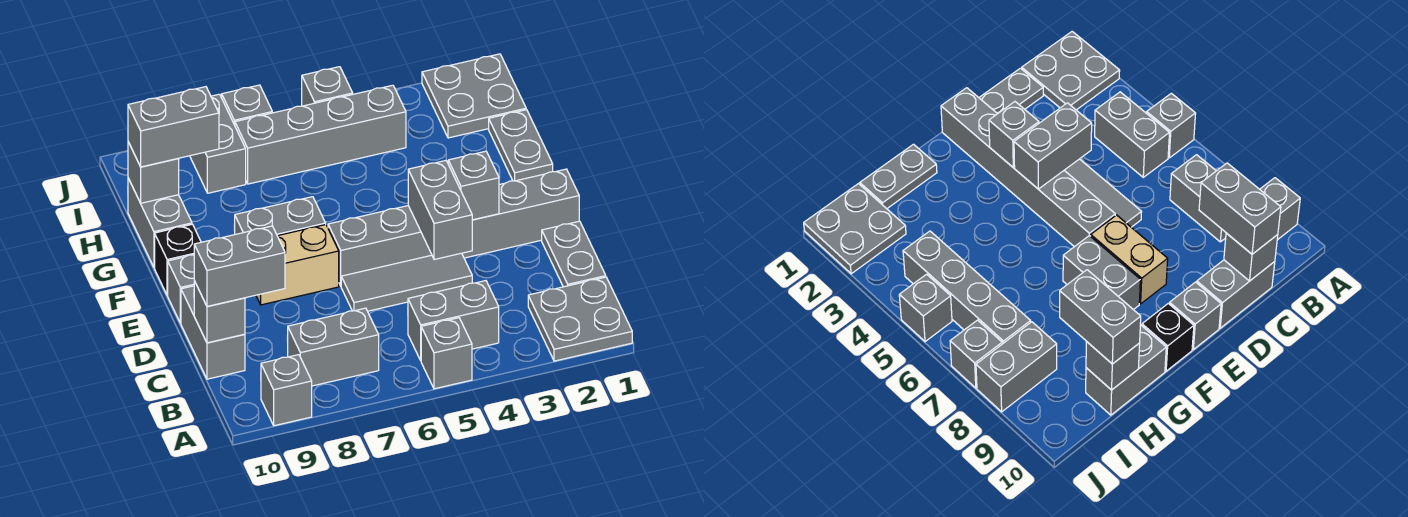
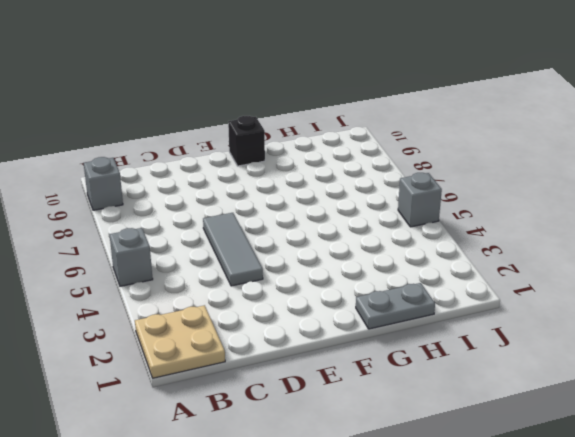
tan 2x2 plate [135,305,225,378] -> grey 2x2 plate [528,277,632,361]
none -> grey 1x2 brick [408,281,499,360]
none -> grey 1x2 brick [288,308,379,386]
none -> grey 1x2 plate [542,221,606,287]

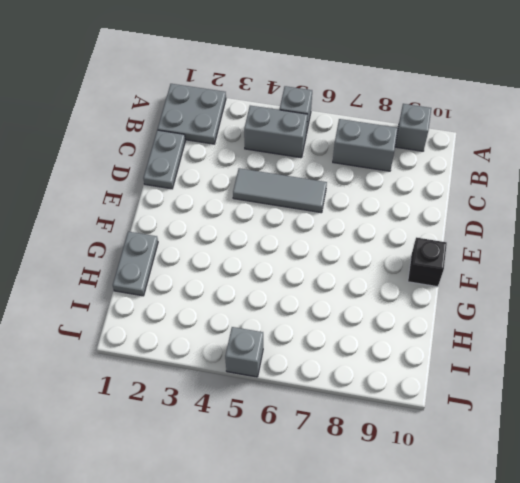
none -> grey 1x2 brick [181,286,245,379]
none -> grey 1x6 brick [328,169,579,286]
none -> tan 1x2 brick [256,225,339,305]

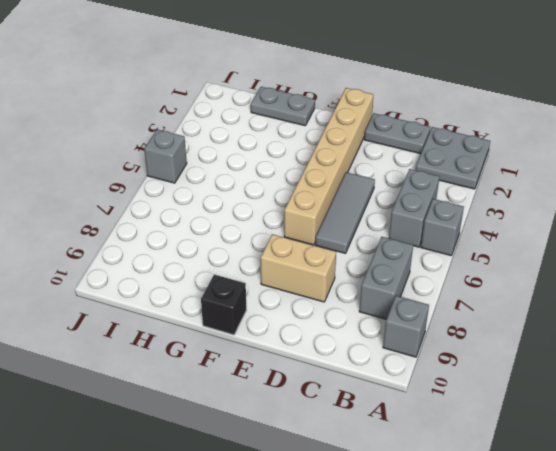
tan 1x2 brick [261,234,336,302] -> tan 1x2 brick turned to [256,225,339,305]
tan 1x6 brick [284,88,373,245] -> grey 1x6 brick [328,169,579,286]
none -> grey 1x2 brick [181,286,245,379]
none -> grey 1x1 brick [168,255,194,323]
none -> grey 1x2 brick [235,197,326,236]

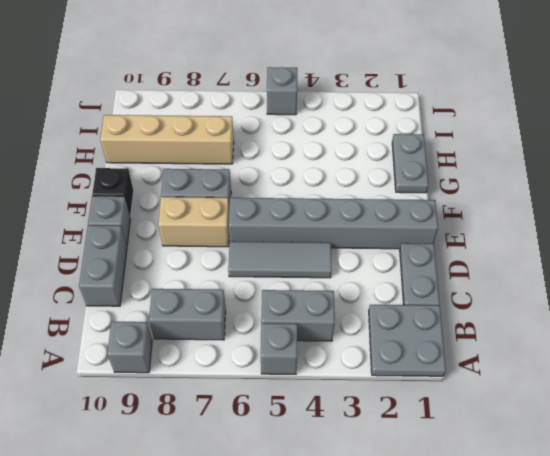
tan 1x4 brick [100,115,234,164] -> grey 1x2 brick [128,178,192,268]
none -> grey 2x2 plate [422,54,526,138]
none -> grey 1x4 brick [235,85,406,184]
none -> grey 1x2 brick [190,94,246,193]

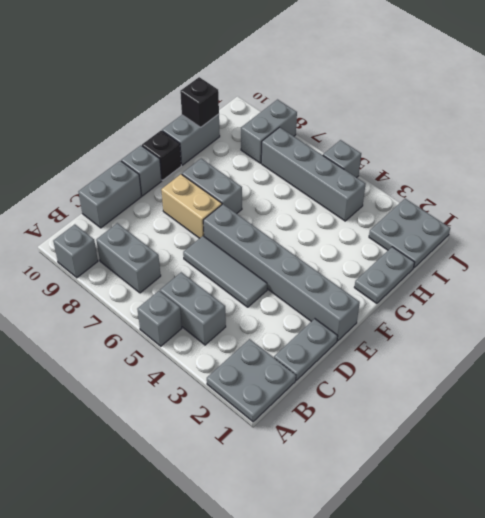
black 1x1 brick [180,77,219,127] -> grey 1x1 brick [128,142,179,203]
none -> grey 1x1 brick [222,85,272,125]
none -> grey 1x1 brick [194,281,245,343]
none -> grey 1x2 brick [408,161,472,260]

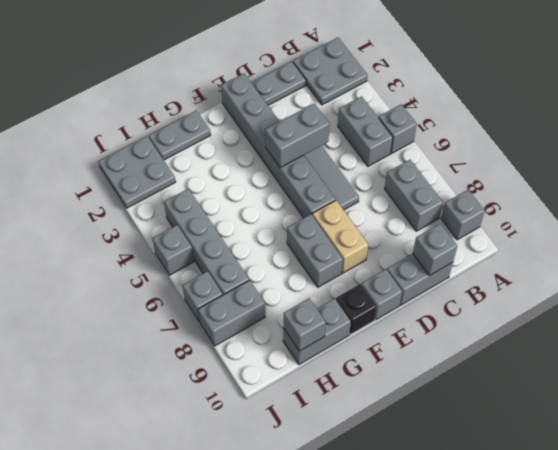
none -> grey 1x1 brick [448,151,499,220]
none -> grey 1x2 brick [194,226,285,306]
none -> grey 1x2 brick [128,87,219,167]

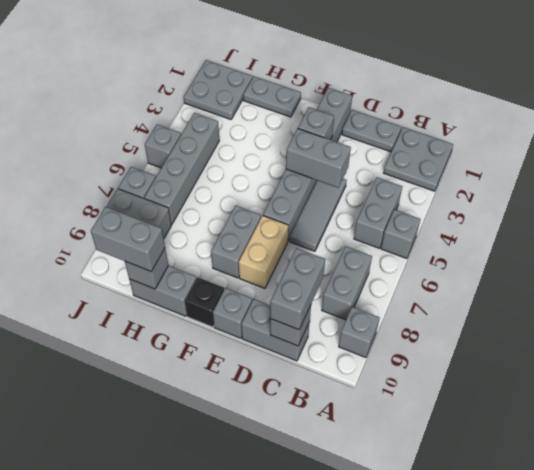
grey 1x2 brick [91,207,165,272] -> grey 1x2 brick turned to [128,87,219,167]

